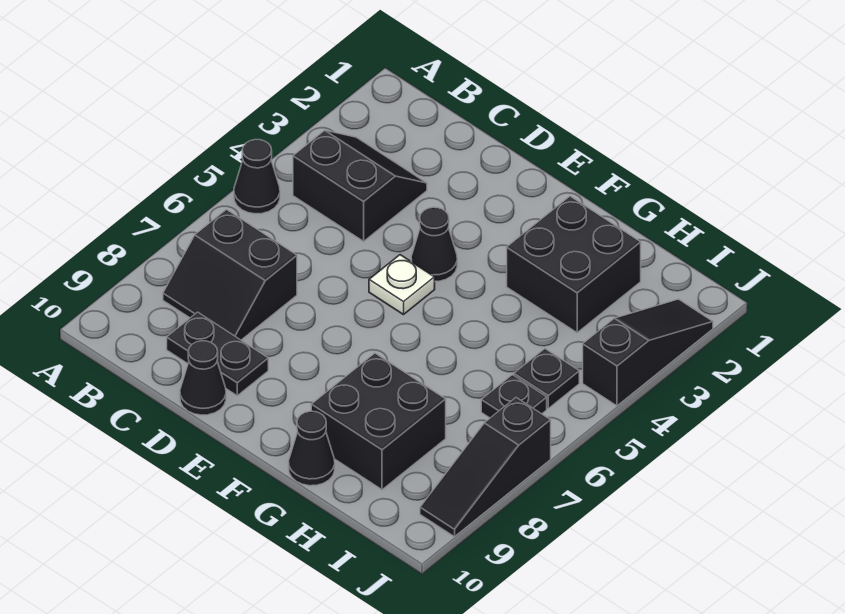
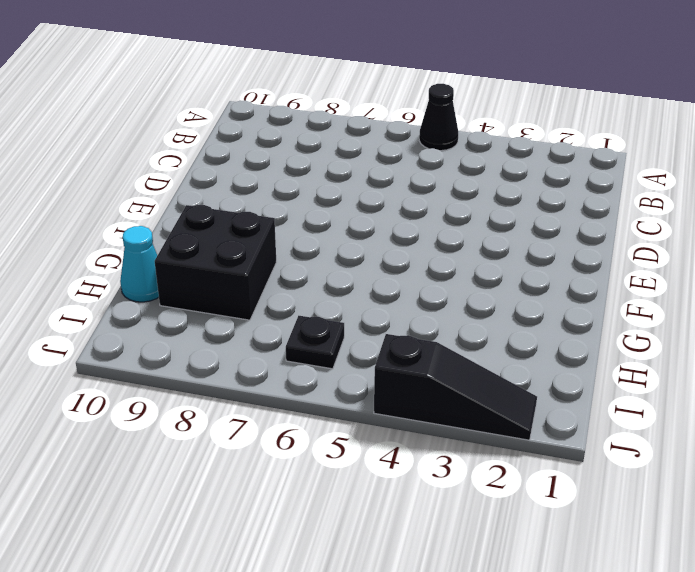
cyan 1x1 cone [120,226,159,302] -> none
none -> black 2x2 slope [293,130,427,241]
none -> black 2x2 slope [163,210,297,340]
none -> black 1x2 plate [167,312,268,396]

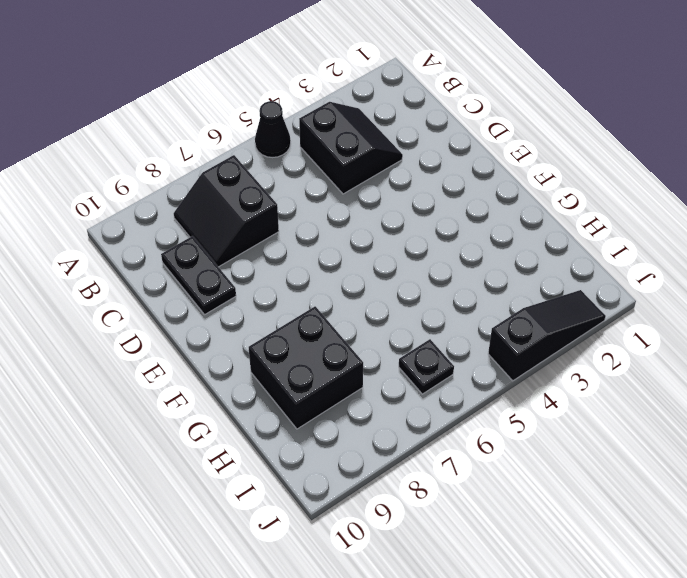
none -> black 1x1 cone [180,341,226,415]
none -> black 1x1 cone [411,207,457,281]
none -> white 1x1 plate [369,255,435,315]

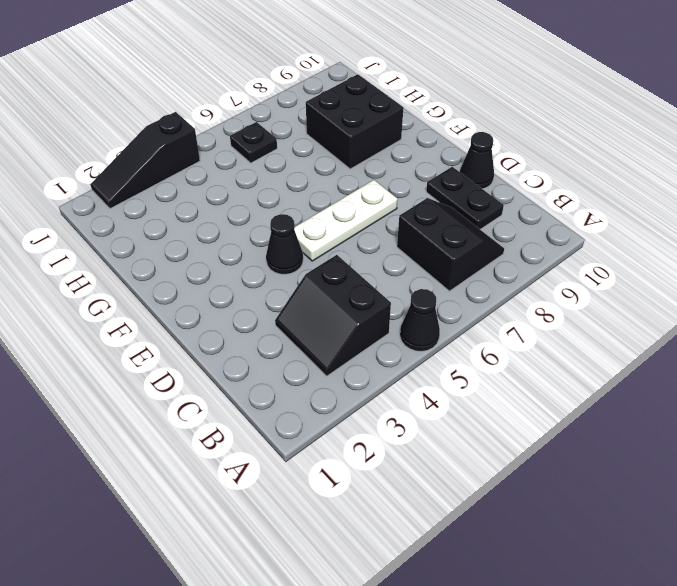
white 1x3 plate [294,180,397,261] -> white 1x1 plate [369,255,435,315]
none -> black 2x2 brick [507,196,641,333]
none -> black 1x1 cone [289,411,335,486]
none -> black 1x1 plate [514,349,579,408]

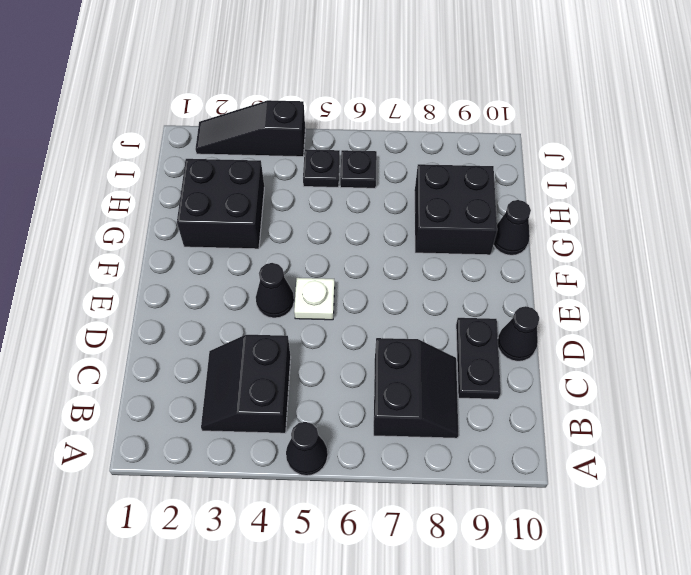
none -> black 1x3 slope [420,398,551,537]

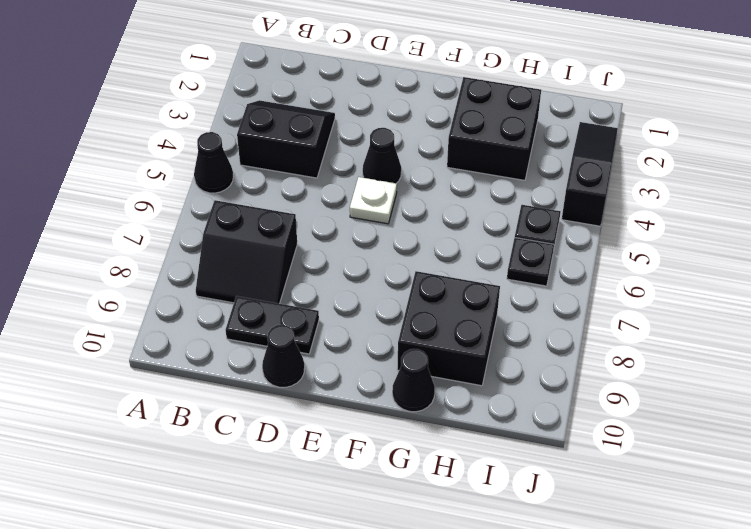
none -> black 1x3 slope [420,398,551,537]

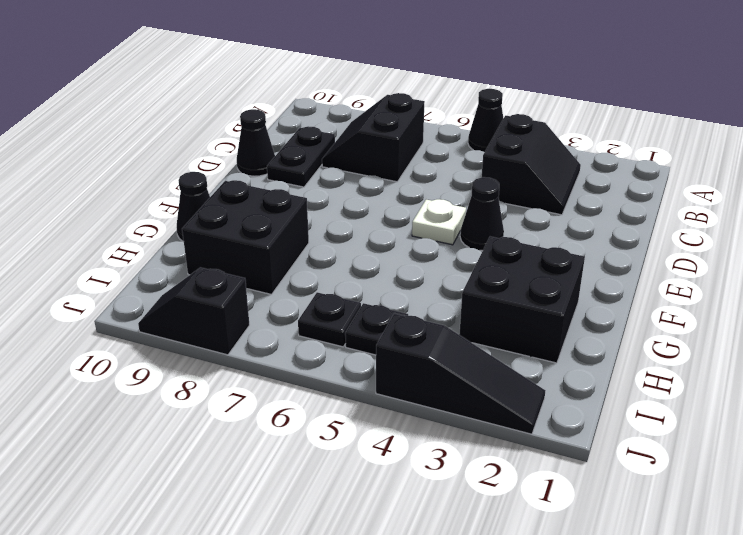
black 1x2 slope [138,267,250,355] -> black 1x3 slope [420,398,551,537]

